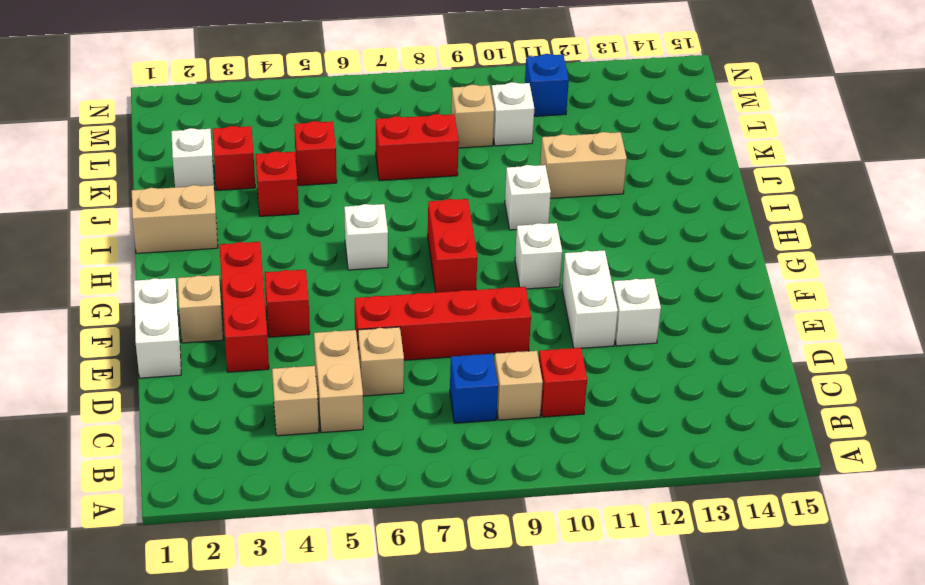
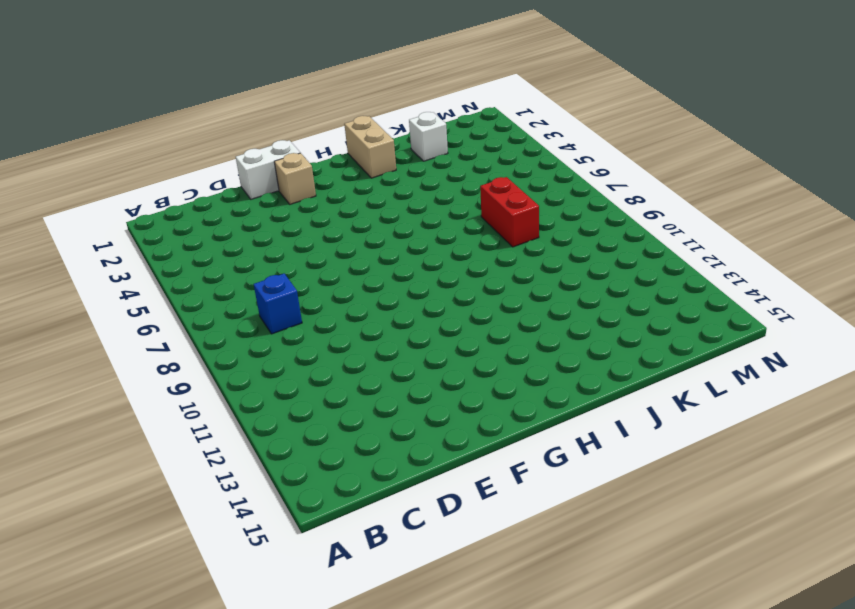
none -> tan 1x1 brick [272,366,319,436]
none -> tan 1x2 brick [314,330,363,433]
none -> tan 1x1 brick [495,351,543,420]

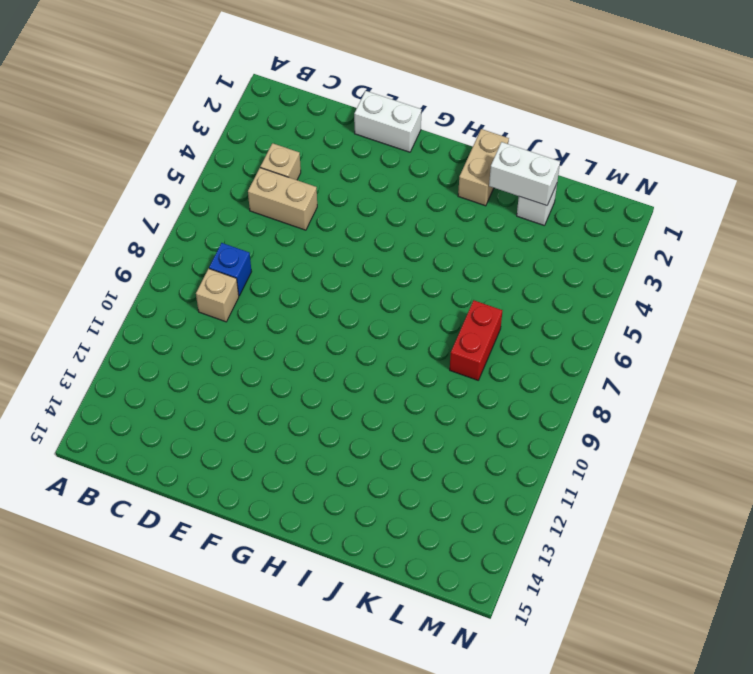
white 1x2 brick [489,142,560,206] -> white 1x2 brick moved to [562,250,618,348]
none -> red 1x1 brick [539,348,587,417]
none -> tan 1x1 brick [358,327,404,396]
none -> red 1x3 brick [219,242,269,372]

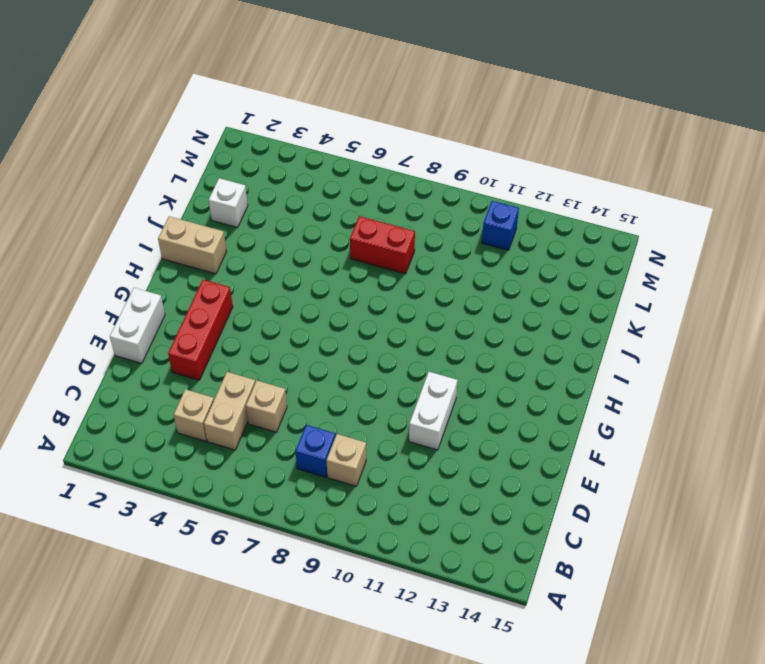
none -> red 1x1 brick [539,348,587,417]
none -> red 1x4 brick [355,287,531,360]
none -> white 1x1 brick [613,278,661,346]

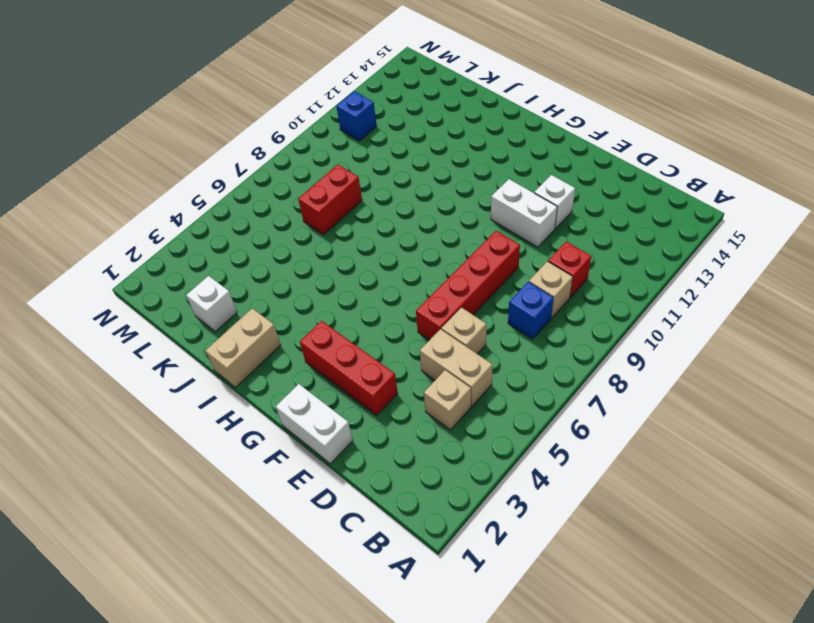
none -> tan 1x1 brick [178,275,223,343]
none -> red 1x1 brick [265,270,310,337]
none -> red 1x2 brick [428,199,477,292]

